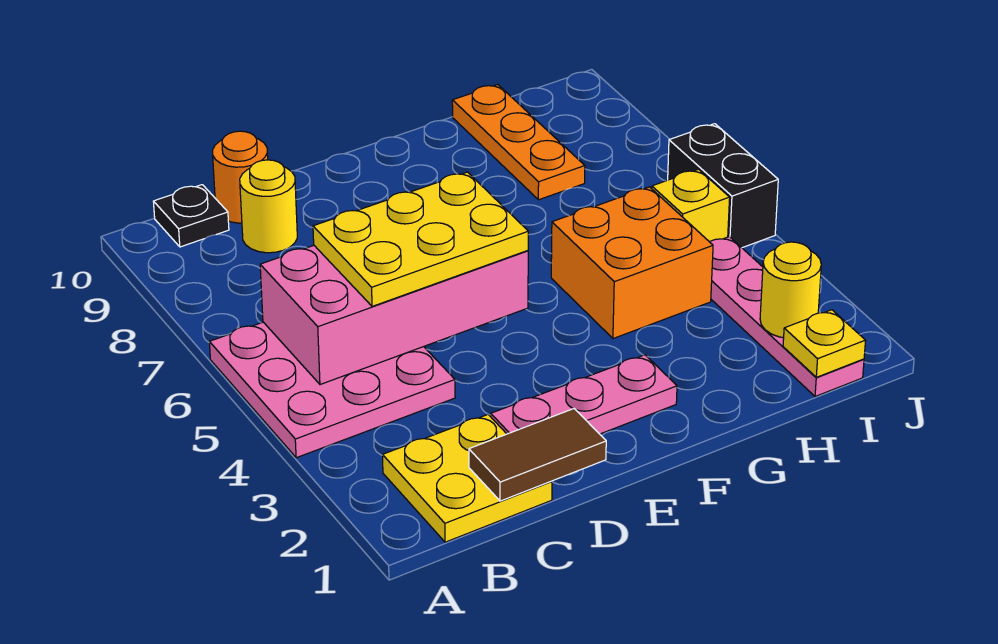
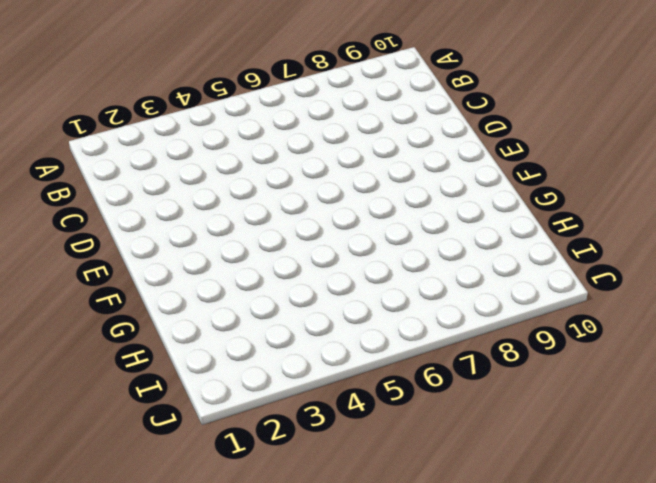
none -> pink 3x3 plate [209,322,455,458]
none -> yellow 2x2 plate [383,415,552,542]
none -> black 1x1 plate [153,185,229,247]

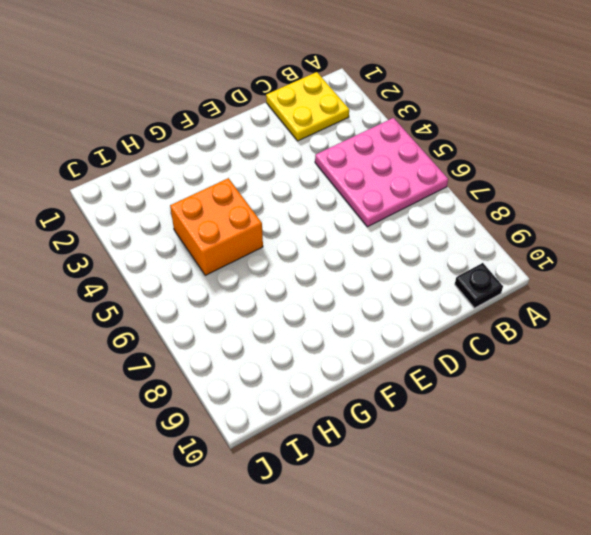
none -> yellow 1x1 round brick [240,160,297,253]
none -> orange 1x1 round brick [213,131,268,223]
none -> pink 1x3 plate [491,355,677,434]

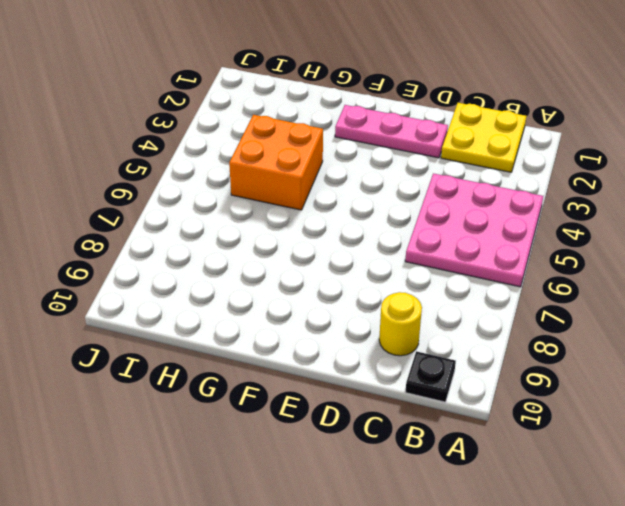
none -> orange 1x1 round brick [213,131,268,223]
none -> orange 1x3 plate [452,85,585,200]
none -> pink 1x4 plate [710,237,864,397]

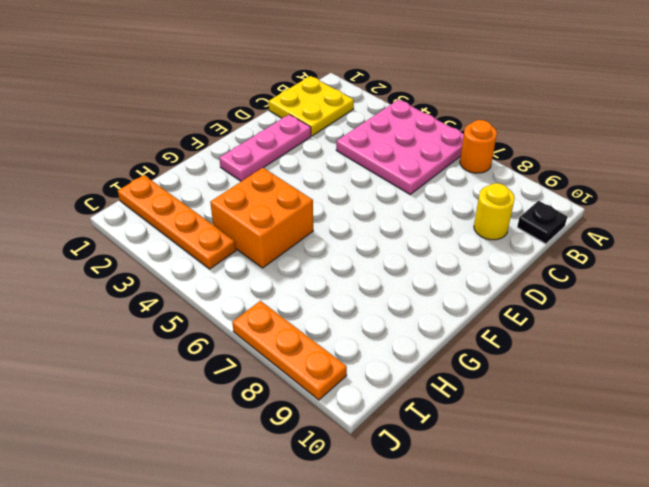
orange 1x1 round brick [460,120,497,173] -> orange 1x1 round brick moved to [213,131,268,223]
orange 1x4 plate [118,175,236,269] -> pink 1x4 plate [710,237,864,397]
orange 1x3 plate [232,301,347,400] -> orange 1x3 plate moved to [452,85,585,200]
none -> yellow 1x1 brick [652,169,730,242]
none -> black 1x2 brick [668,124,778,248]
none -> pink 2x4 brick [260,246,528,385]

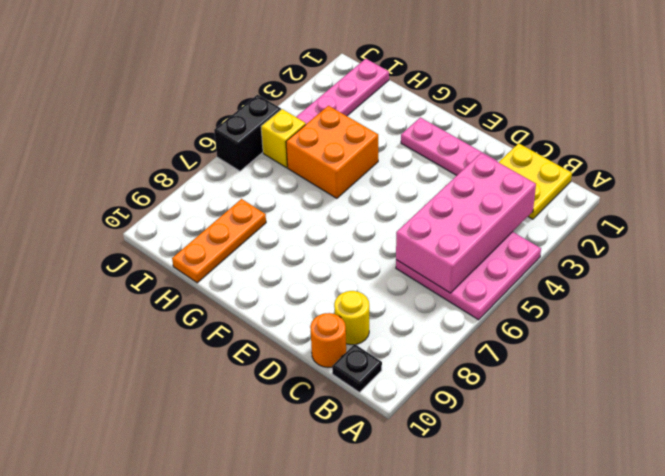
pink 2x4 brick [396,153,536,293] -> pink 2x4 brick turned to [260,246,528,385]
none -> brown 1x2 tile [469,409,606,501]
none -> yellow 1x1 plate [783,310,866,377]
none -> yellow 1x1 round brick [760,242,821,338]

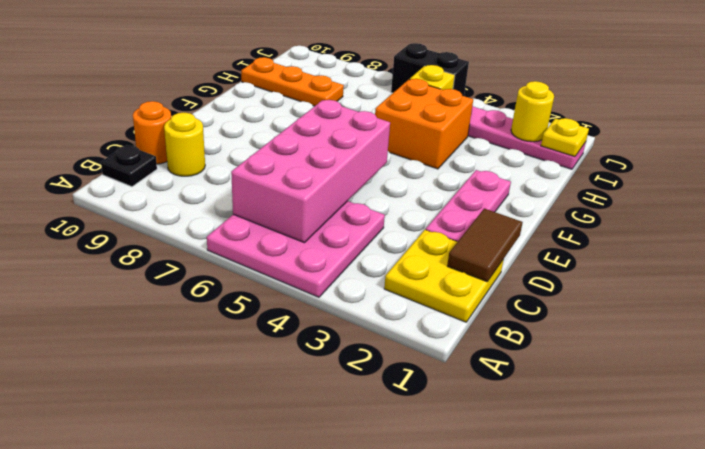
none -> yellow 2x3 plate [313,172,528,306]

